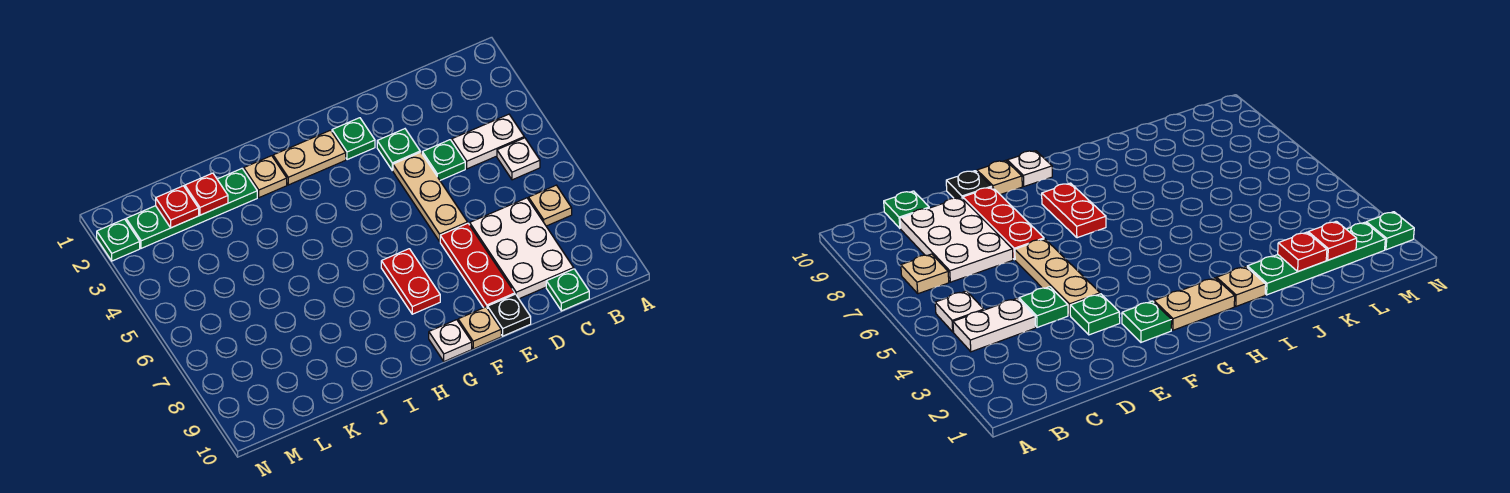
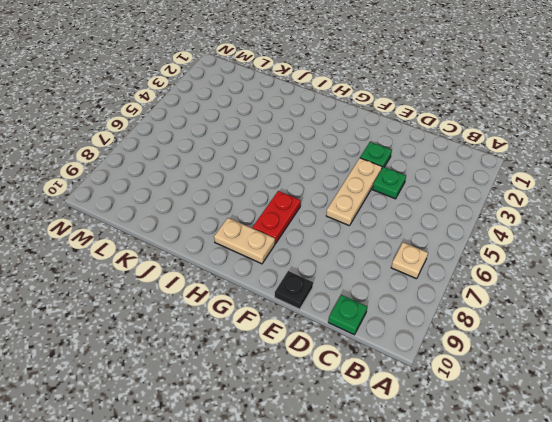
tan 1x2 plate [214,218,275,264] -> tan 1x2 plate moved to [273,130,346,185]
none -> white 1x2 plate [452,114,524,169]
none -> white 1x1 plate [497,138,540,180]
none -> white 2x3 plate [470,198,574,299]

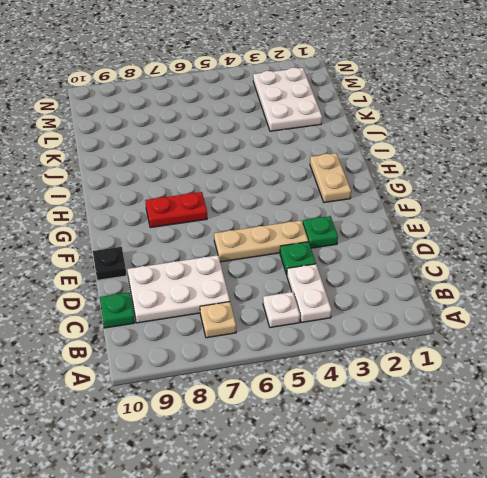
white 2x3 plate [253,68,322,131] -> green 1x4 plate [126,169,257,248]
none -> red 1x3 plate [440,223,515,309]
none -> green 1x1 plate [332,118,375,160]
none -> tan 1x1 plate [458,307,501,349]

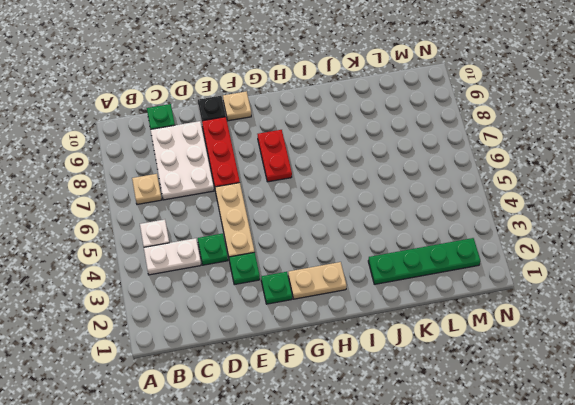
none -> white 1x1 plate [429,320,472,361]
none -> tan 1x1 plate [244,156,287,198]
none -> green 1x1 plate [97,219,140,261]

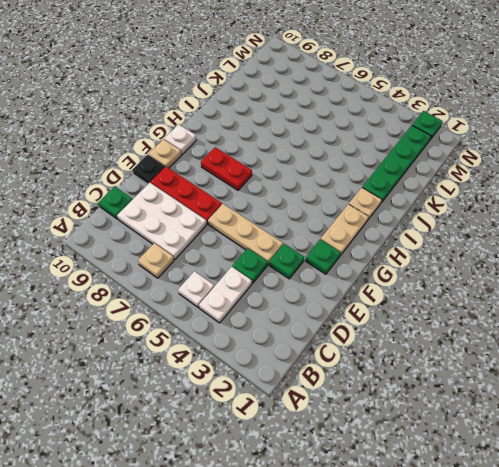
none -> red 1x1 plate [185,173,228,215]
none -> red 1x1 plate [156,186,199,228]

